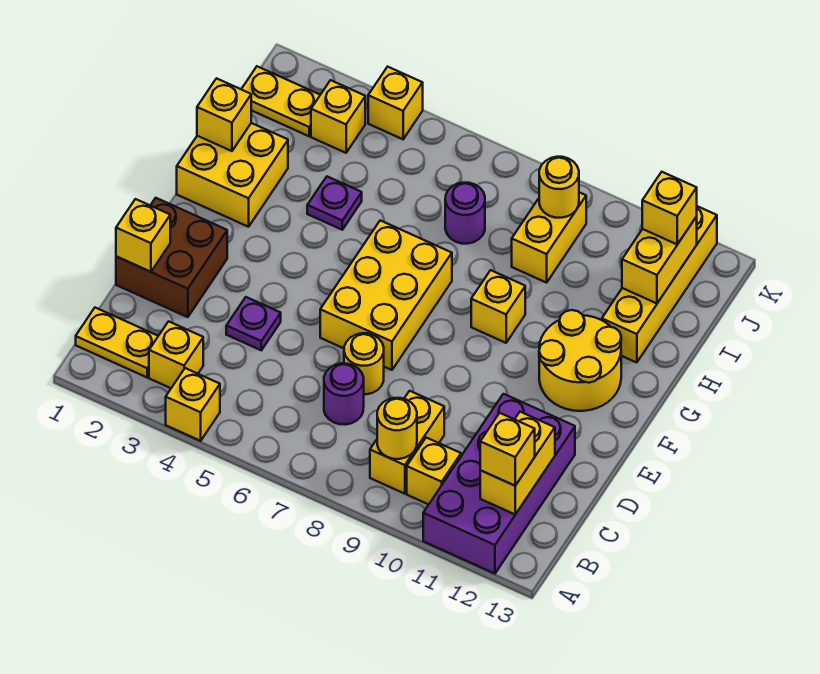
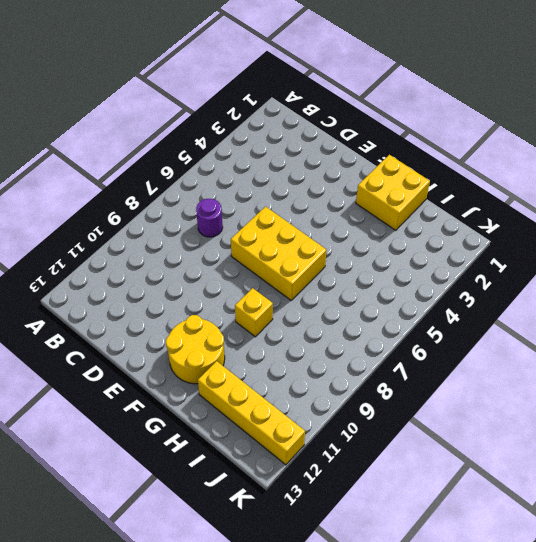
none -> yellow 1x1 brick [166,368,220,441]
none -> purple 2x4 brick [423,394,575,574]
none -> yellow 1x2 plate [76,308,158,377]

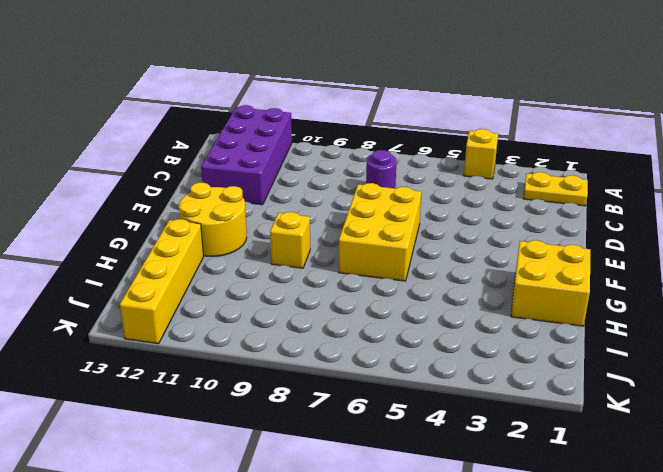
none -> yellow 1x1 brick [149,321,203,388]
none -> yellow 1x2 brick [370,391,444,494]
none -> yellow 1x1 brick [407,438,461,504]

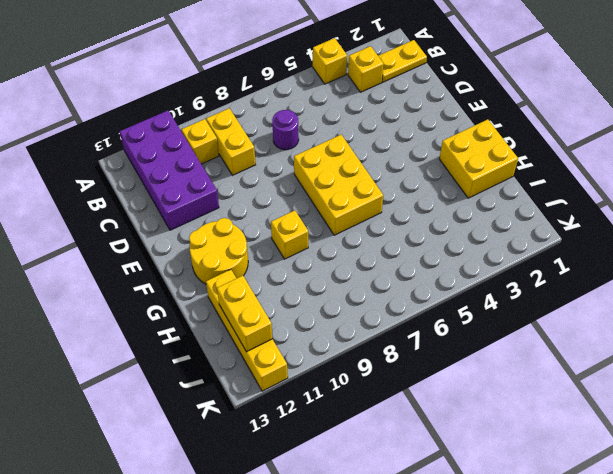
none -> brown 2x2 brick [116,198,227,317]
none -> purple 1x1 plate [226,297,281,350]
none -> yellow 1x1 round brick [344,333,384,394]

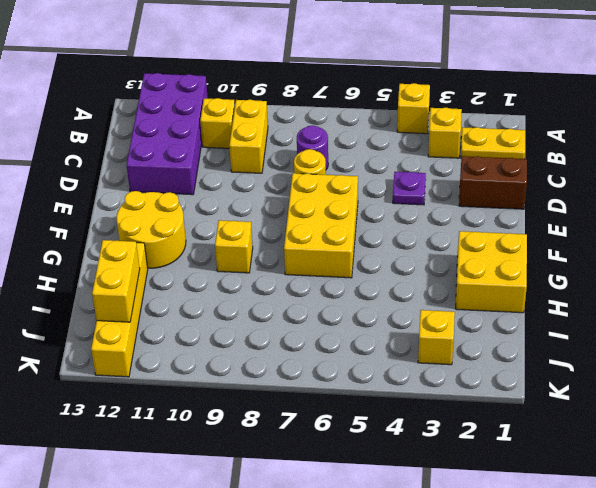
brown 1x2 brick [459,156,527,209] -> brown 2x2 brick [116,198,227,317]
none -> purple 1x1 plate [307,177,362,230]
none -> purple 1x1 round brick [445,183,485,244]
none -> yellow 1x2 brick [512,192,586,283]

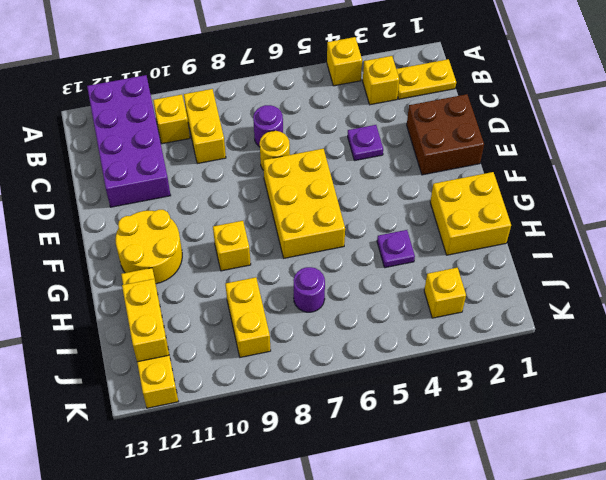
none -> yellow 1x2 plate [241,66,320,136]
none -> yellow 1x1 brick [368,67,423,139]
none -> yellow 1x1 round brick [377,398,417,459]

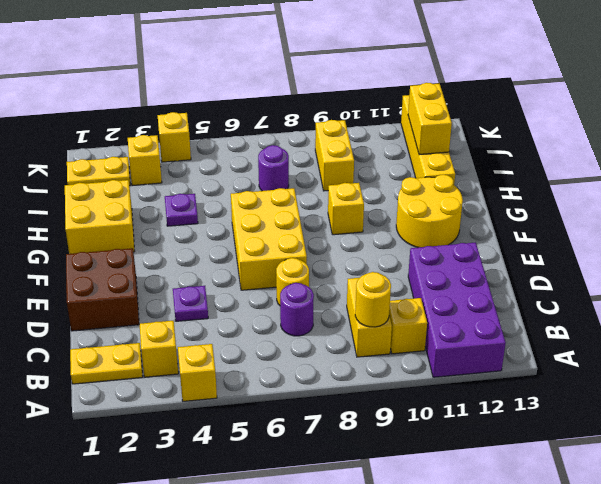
none -> yellow 1x2 brick [480,412,555,514]
none -> yellow 1x1 brick [116,199,170,272]
none -> yellow 1x1 brick [197,78,251,151]

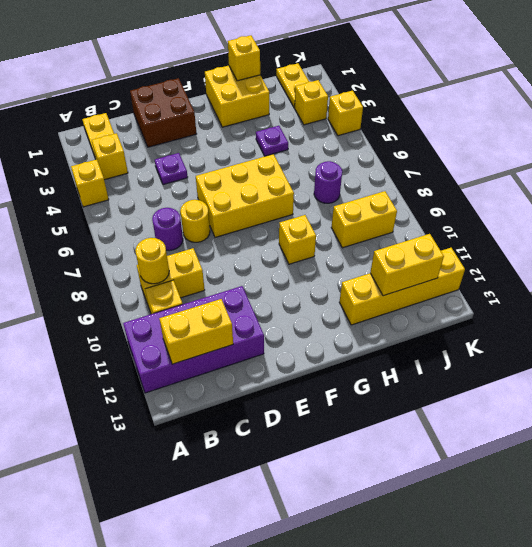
none -> yellow 2x2 round brick [539,310,621,411]
none -> yellow 1x1 brick [116,199,170,272]
none -> yellow 1x1 round brick [539,157,579,218]

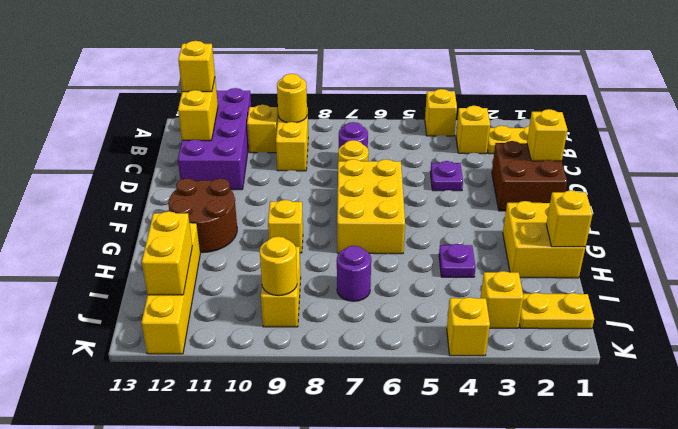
brown 2x2 round brick [168,178,237,253] -> yellow 2x2 round brick [539,310,621,411]
none -> yellow 1x1 brick [642,172,697,244]

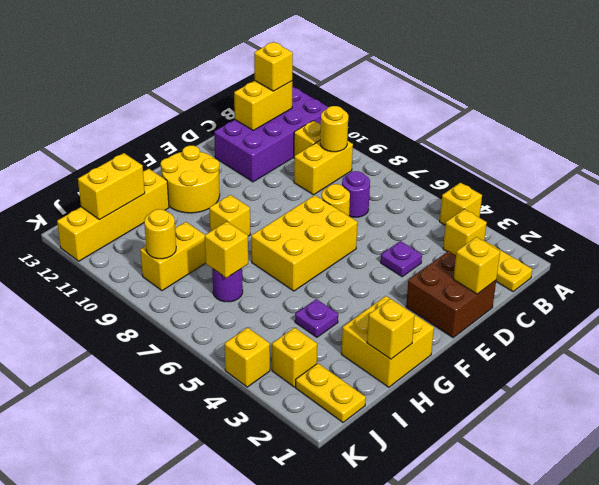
yellow 1x1 brick [205,222,248,278] -> yellow 1x1 brick moved to [642,172,697,244]

